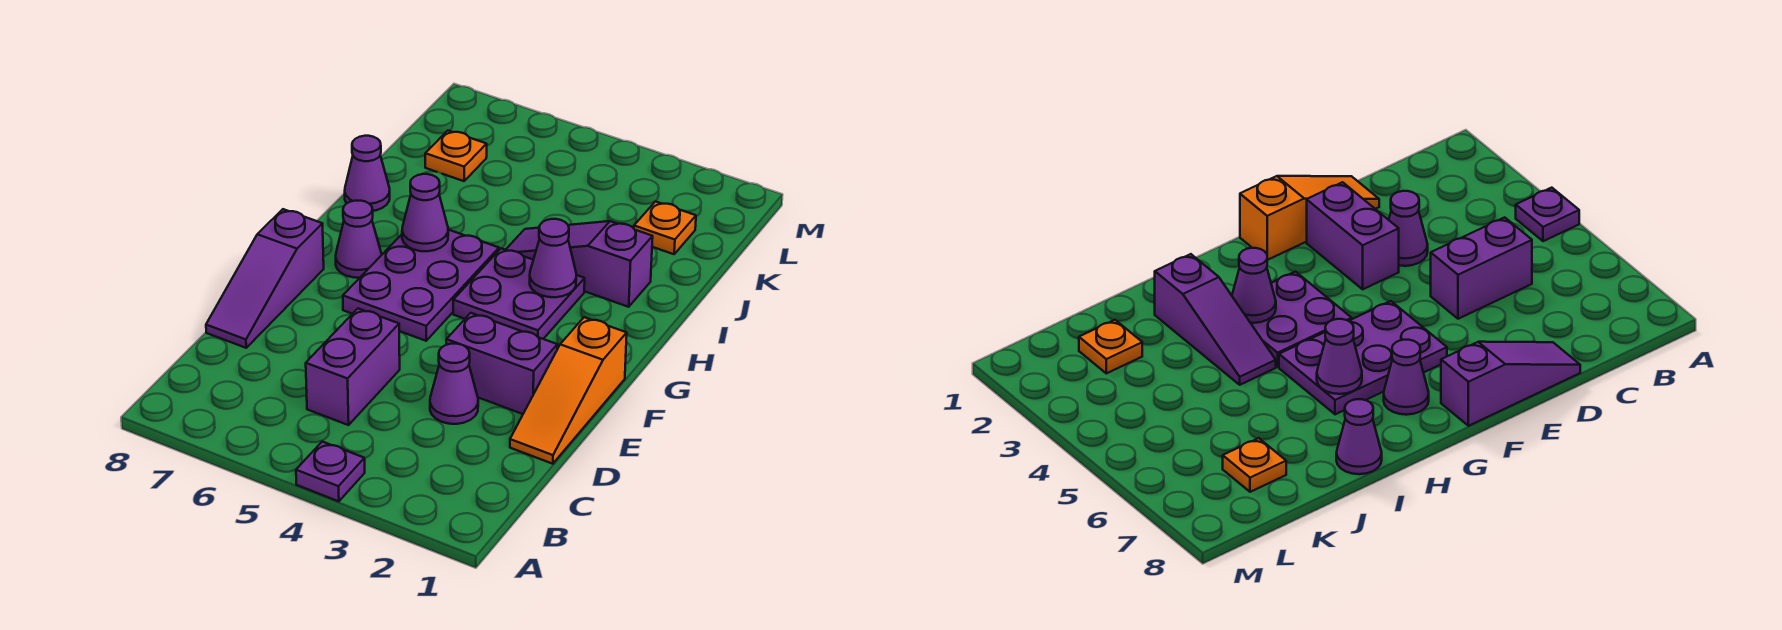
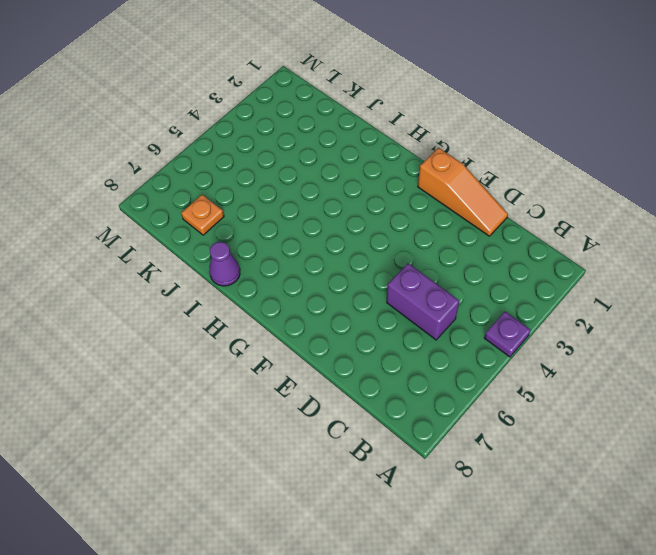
none -> purple 1x1 cone [430,344,478,424]
none -> purple 1x3 slope [206,209,324,348]
none -> purple 1x2 brick [446,313,557,414]

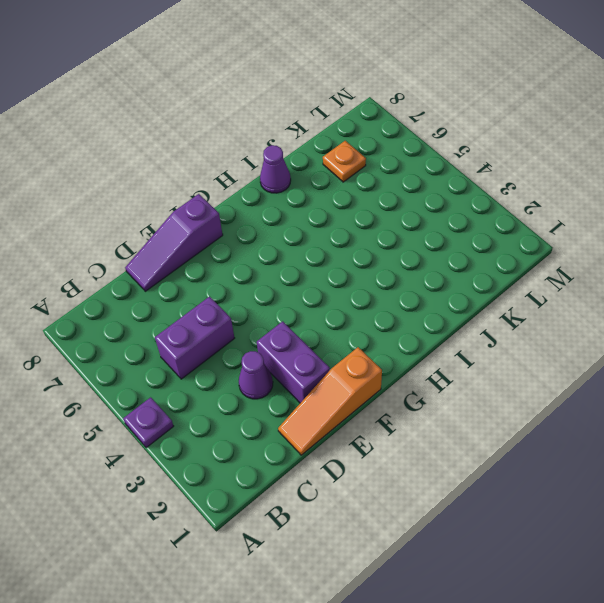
none -> purple 2x3 plate [343,230,499,341]
none -> purple 2x2 plate [453,248,585,339]
none -> purple 1x1 cone [336,201,382,278]

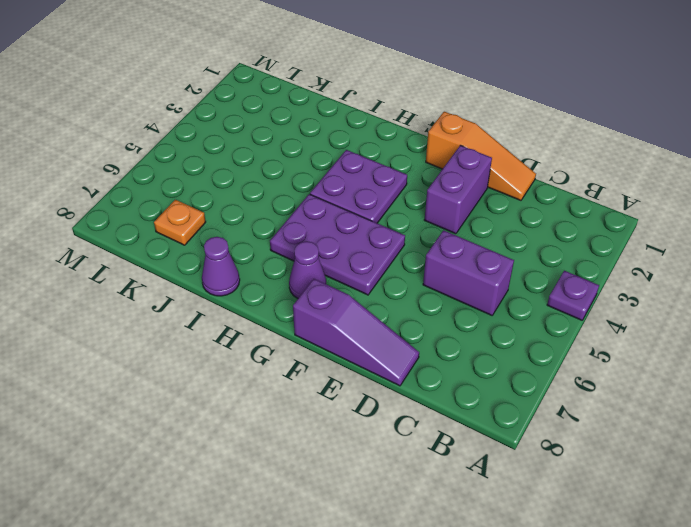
none -> purple 1x1 cone [430,344,478,424]
none -> purple 1x3 slope [506,221,653,307]
none -> orange 1x1 plate [634,201,696,254]

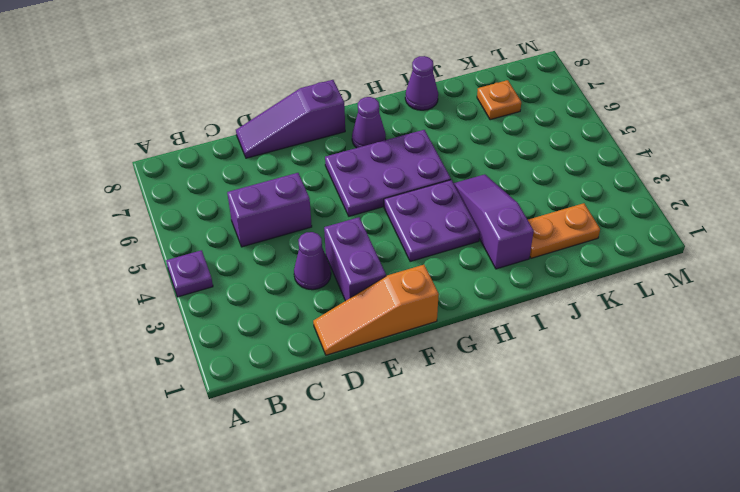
orange 1x2 plate [528,203,600,258] -> orange 1x1 plate [634,201,696,254]
none -> purple 1x1 cone [530,219,576,297]
none -> purple 1x1 cone [402,174,448,251]

